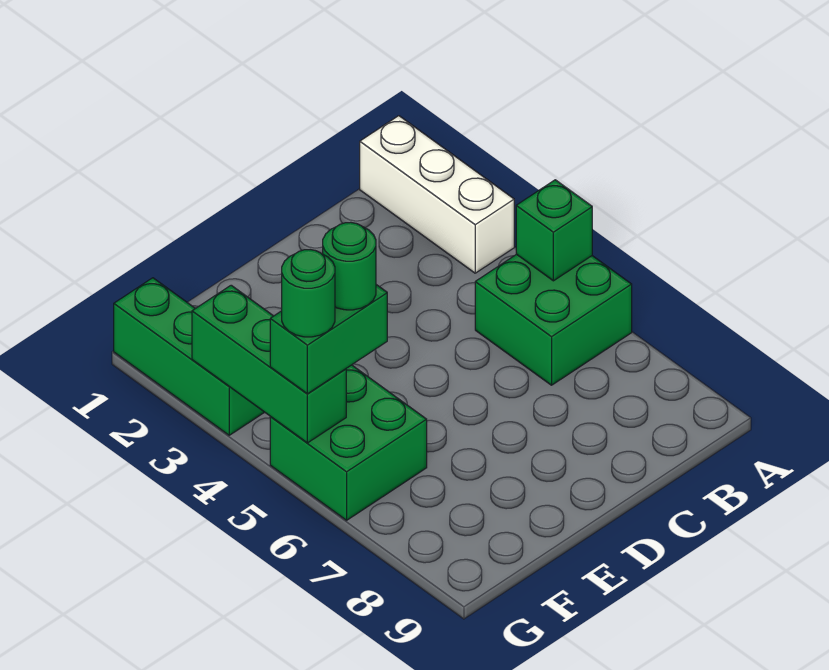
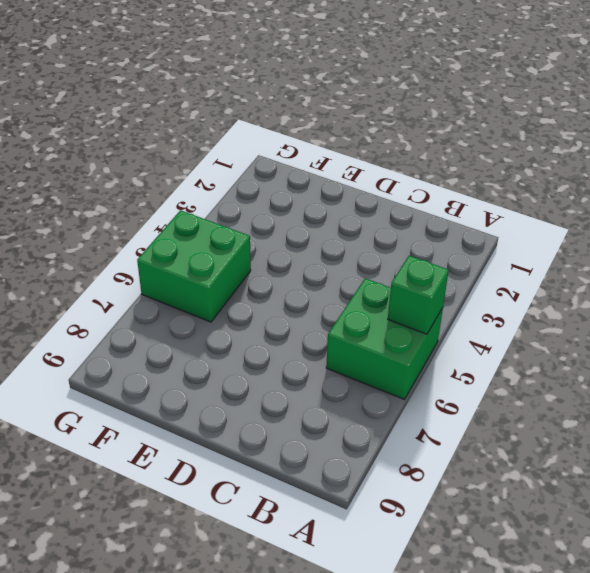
none -> white 1x3 brick [360,116,514,273]
none -> green 1x3 brick [114,278,264,435]

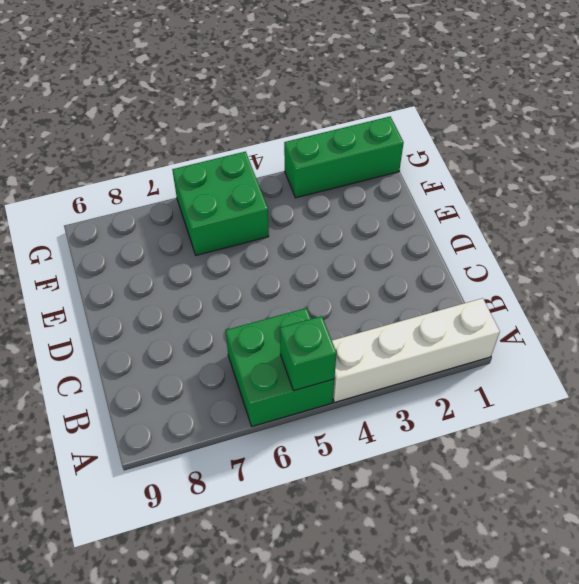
white 1x4 brick [332,298,500,402] -> white 1x3 brick [360,116,514,273]
none -> green 1x3 brick [192,285,346,443]
none -> green 1x2 brick [270,285,387,394]

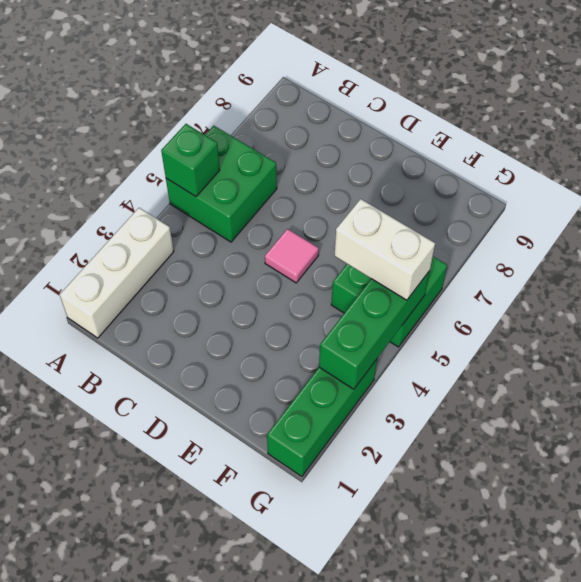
pink 1x1 tile [265,229,319,283] -> none
white 1x2 brick [334,199,435,300] -> green 1x2 brick [270,285,387,394]
none -> green 1x1 round brick [323,222,376,310]
none -> green 1x1 round brick [282,250,335,337]

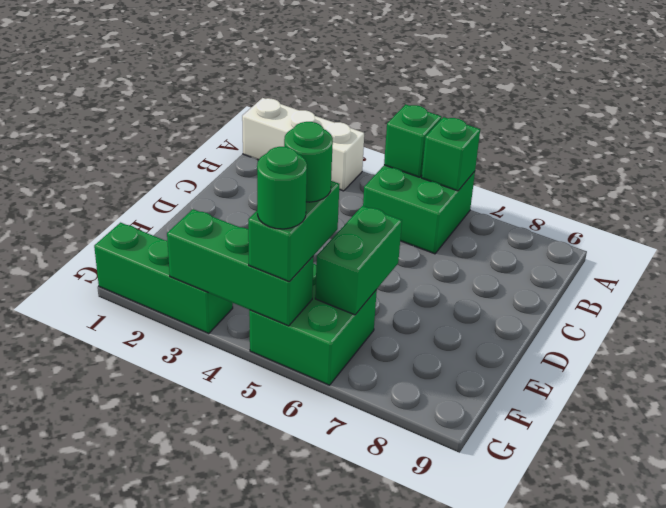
green 1x1 brick [422,117,480,191] -> none
green 1x2 brick [315,206,402,315] -> none

